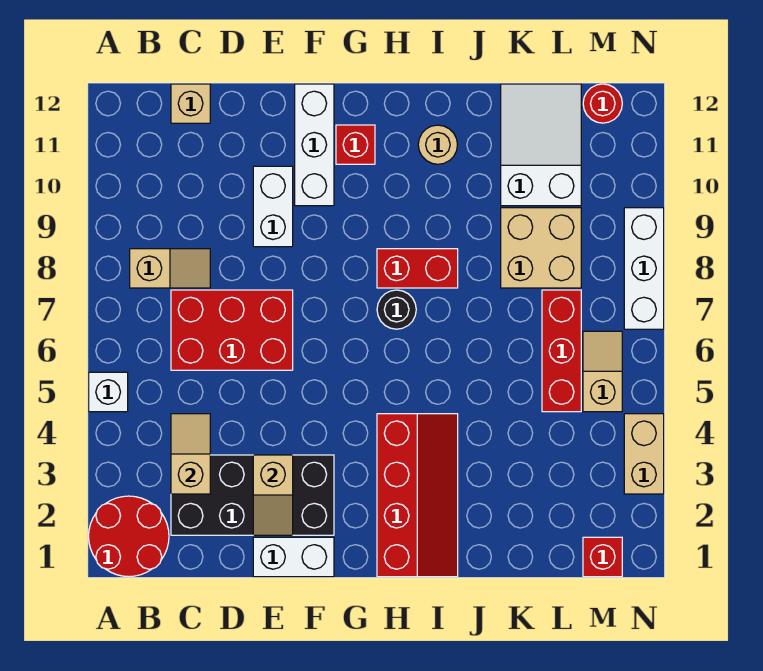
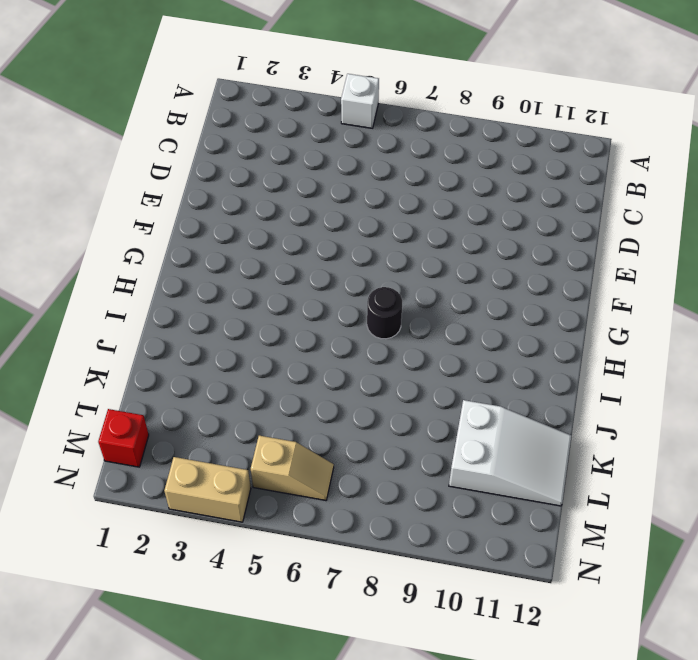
none -> red 2x2 round brick [89,496,169,577]
none -> tan 1x2 slope [130,249,210,288]
none -> black 2x4 brick [171,455,334,535]

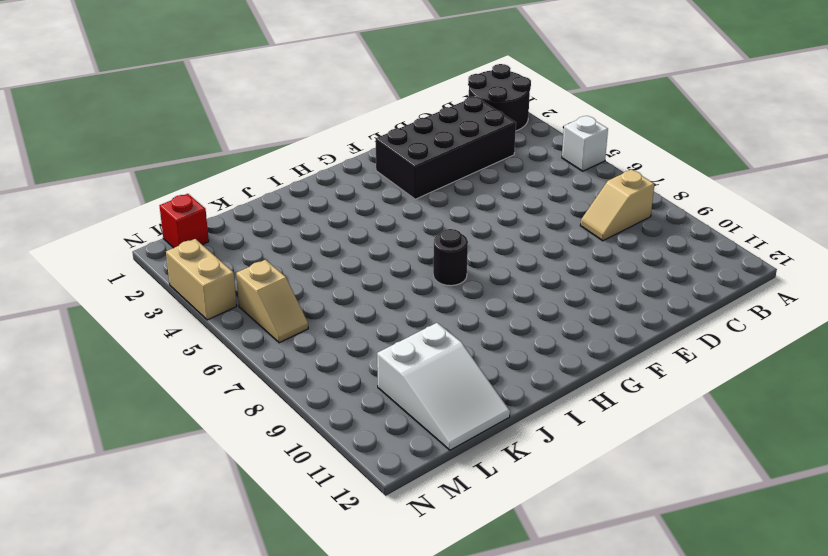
black 2x2 round brick [468,64,531,131] -> red 2x2 round brick [89,496,169,577]
none -> red 2x3 brick [171,290,293,370]
none -> tan 1x1 brick [171,84,210,123]
none -> white 1x2 brick [253,537,334,577]

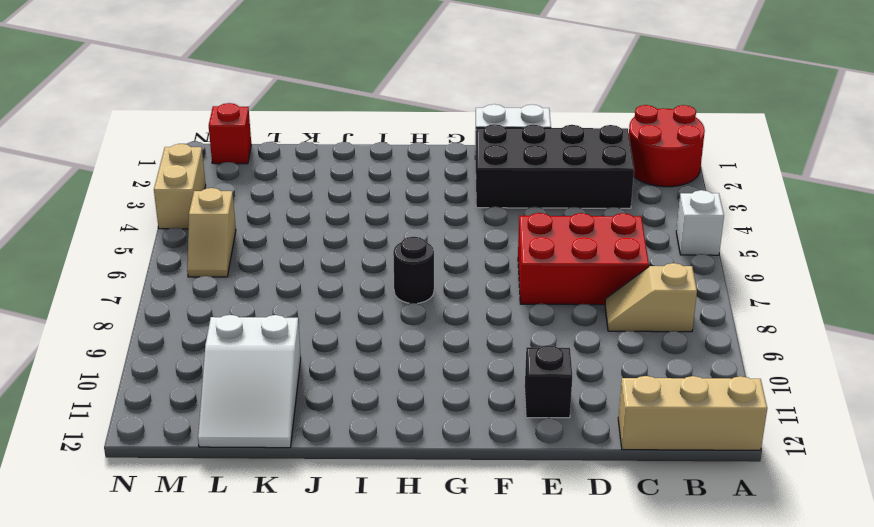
tan 1x3 brick [618,376,767,450] -> tan 1x1 brick [171,84,210,123]
black 1x1 brick [525,345,573,418] -> none
none -> white 1x2 brick [253,166,293,247]
none -> white 1x3 brick [295,84,334,206]
none -> red 1x1 brick [336,125,375,164]

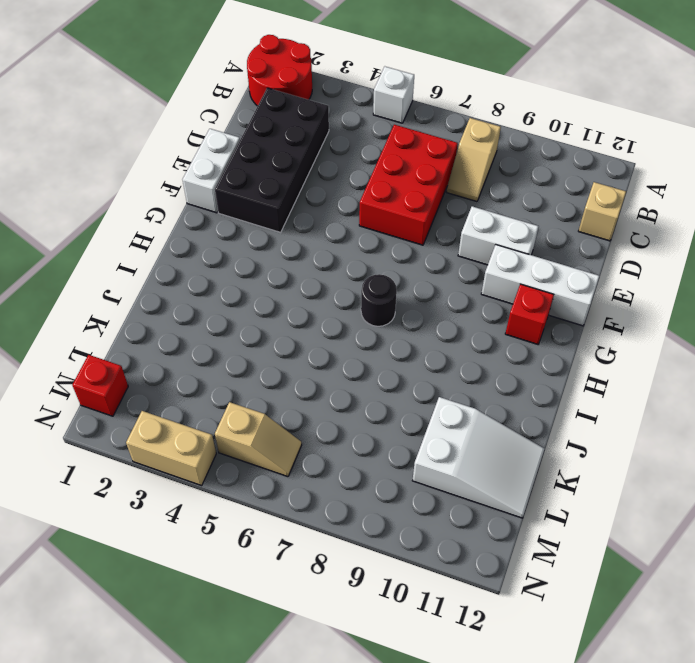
none -> red 2x4 slope [377,414,458,577]
none -> red 1x2 brick [377,249,458,288]
none -> tan 1x1 round brick [418,125,457,164]

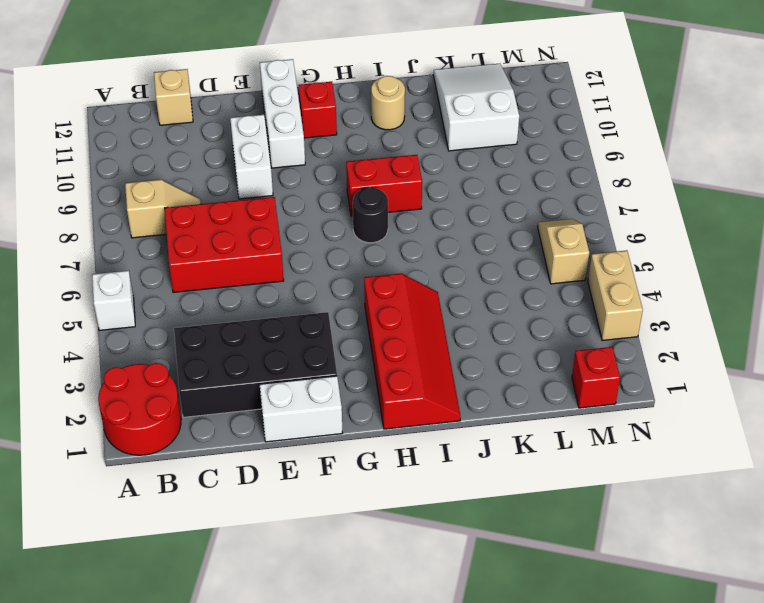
none -> tan 2x2 brick [501,208,581,288]
none -> red 1x3 brick [542,290,581,412]
none -> red 1x1 round brick [583,84,622,123]

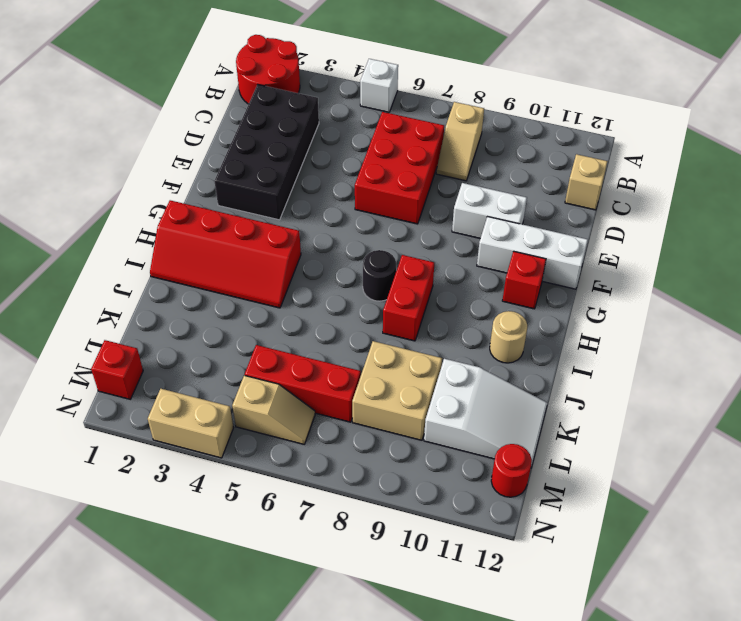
none -> white 1x2 brick [253,537,334,577]
none -> white 1x3 brick [624,208,664,329]
none -> tan 1x2 slope [171,414,210,494]

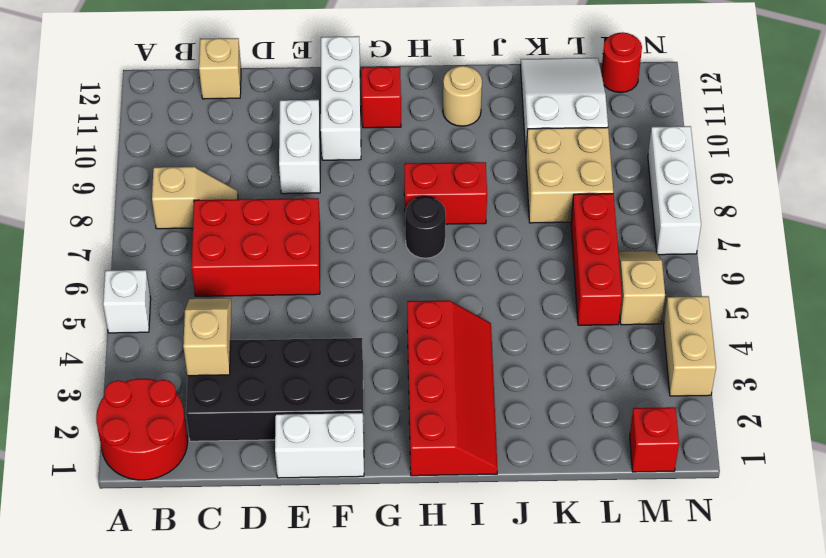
none -> tan 1x2 slope [253,455,293,535]

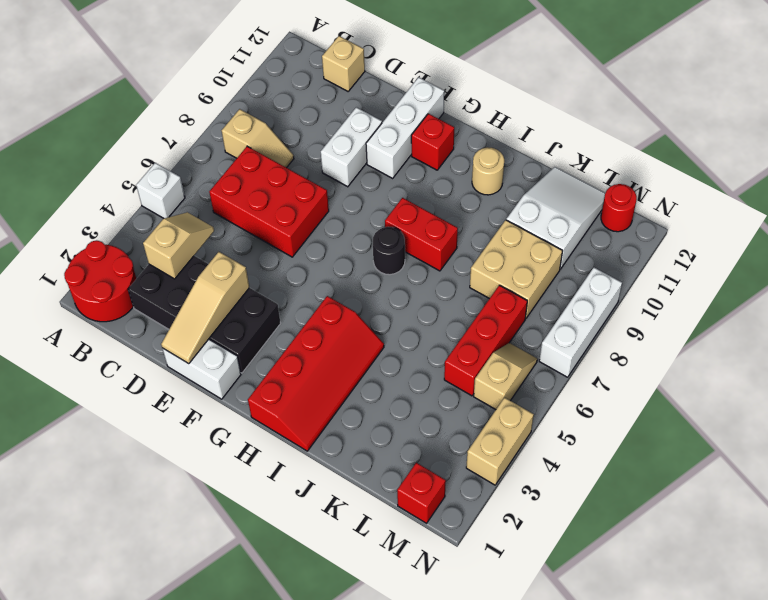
tan 1x3 slope [161,252,249,364] -> tan 1x2 slope [253,455,293,535]

